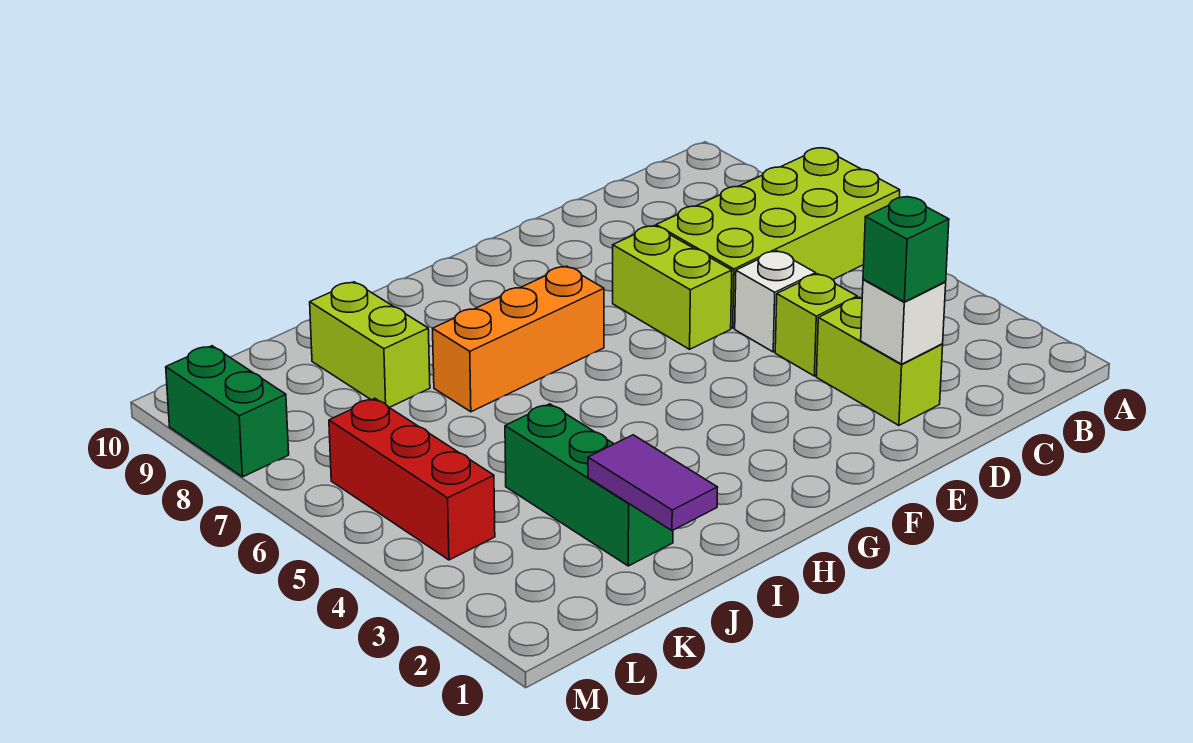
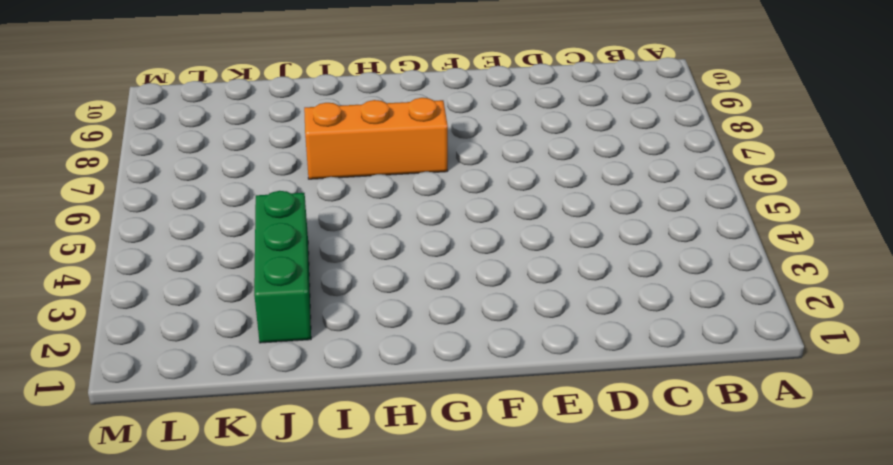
none -> lime 2x4 brick [656,148,900,328]
none -> lime 1x2 brick [816,297,943,425]
none -> lime 1x1 brick [775,274,857,376]

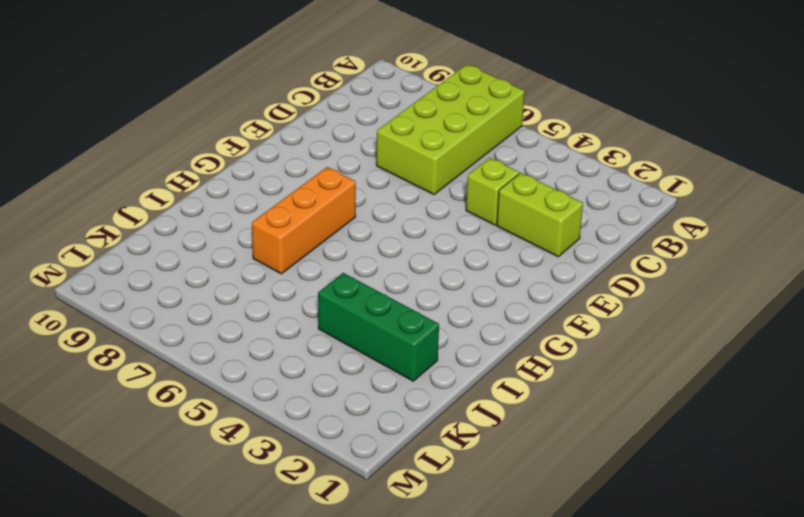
none -> white 1x1 brick [735,251,816,352]
none -> lime 1x2 brick [613,226,732,349]
none -> lime 1x2 brick [310,282,430,407]

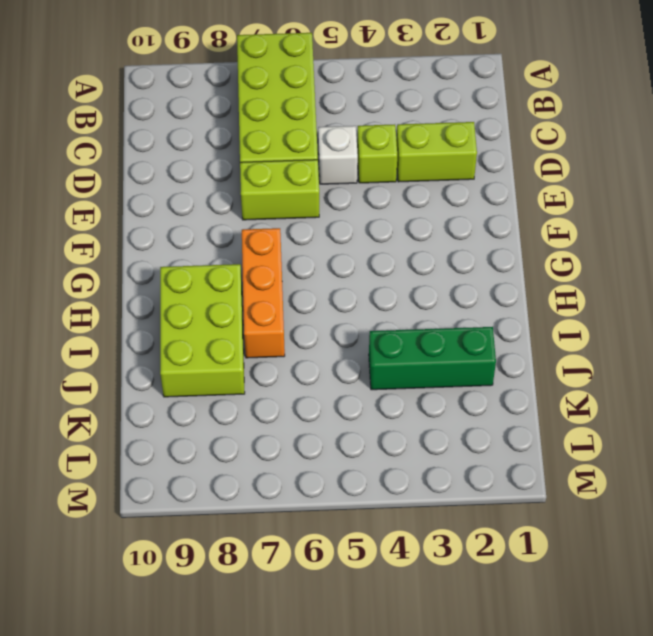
lime 2x3 brick [160,264,245,397] -> lime 1x2 brick [310,282,430,407]
none -> red 1x3 brick [329,398,495,560]
none -> green 1x2 brick [166,346,289,477]
none -> white 1x1 brick [861,279,946,364]

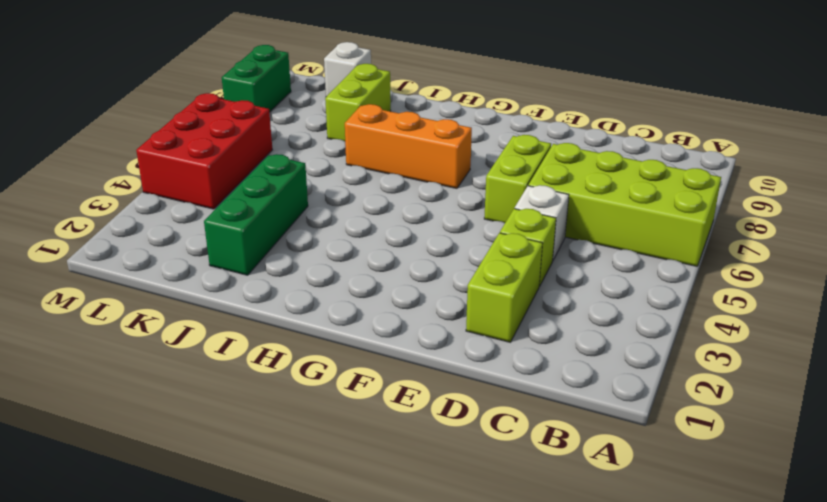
white 1x1 brick [324,42,371,97] -> white 1x1 brick moved to [861,279,946,364]
red 2x3 brick [136,93,272,209] -> red 1x3 brick [329,398,495,560]
none -> purple 1x2 tile [588,435,718,531]
none -> green 1x1 brick [863,197,949,302]

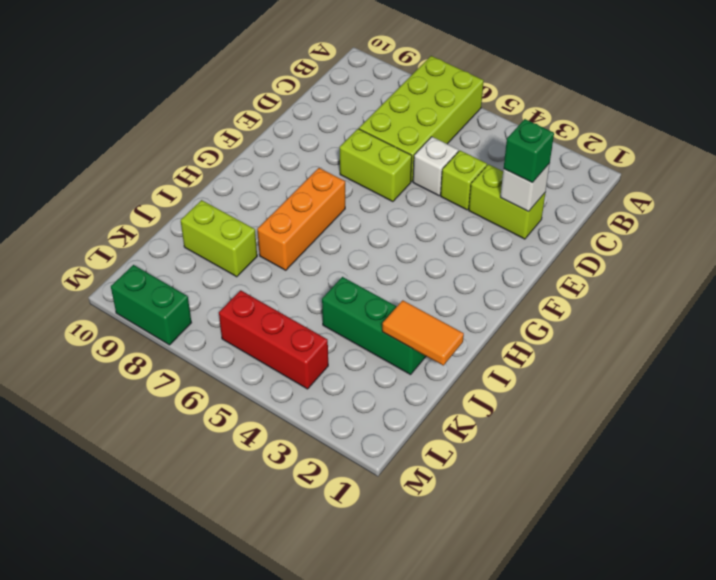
orange 1x2 tile [382,300,464,365] -> purple 1x2 tile [588,435,718,531]

